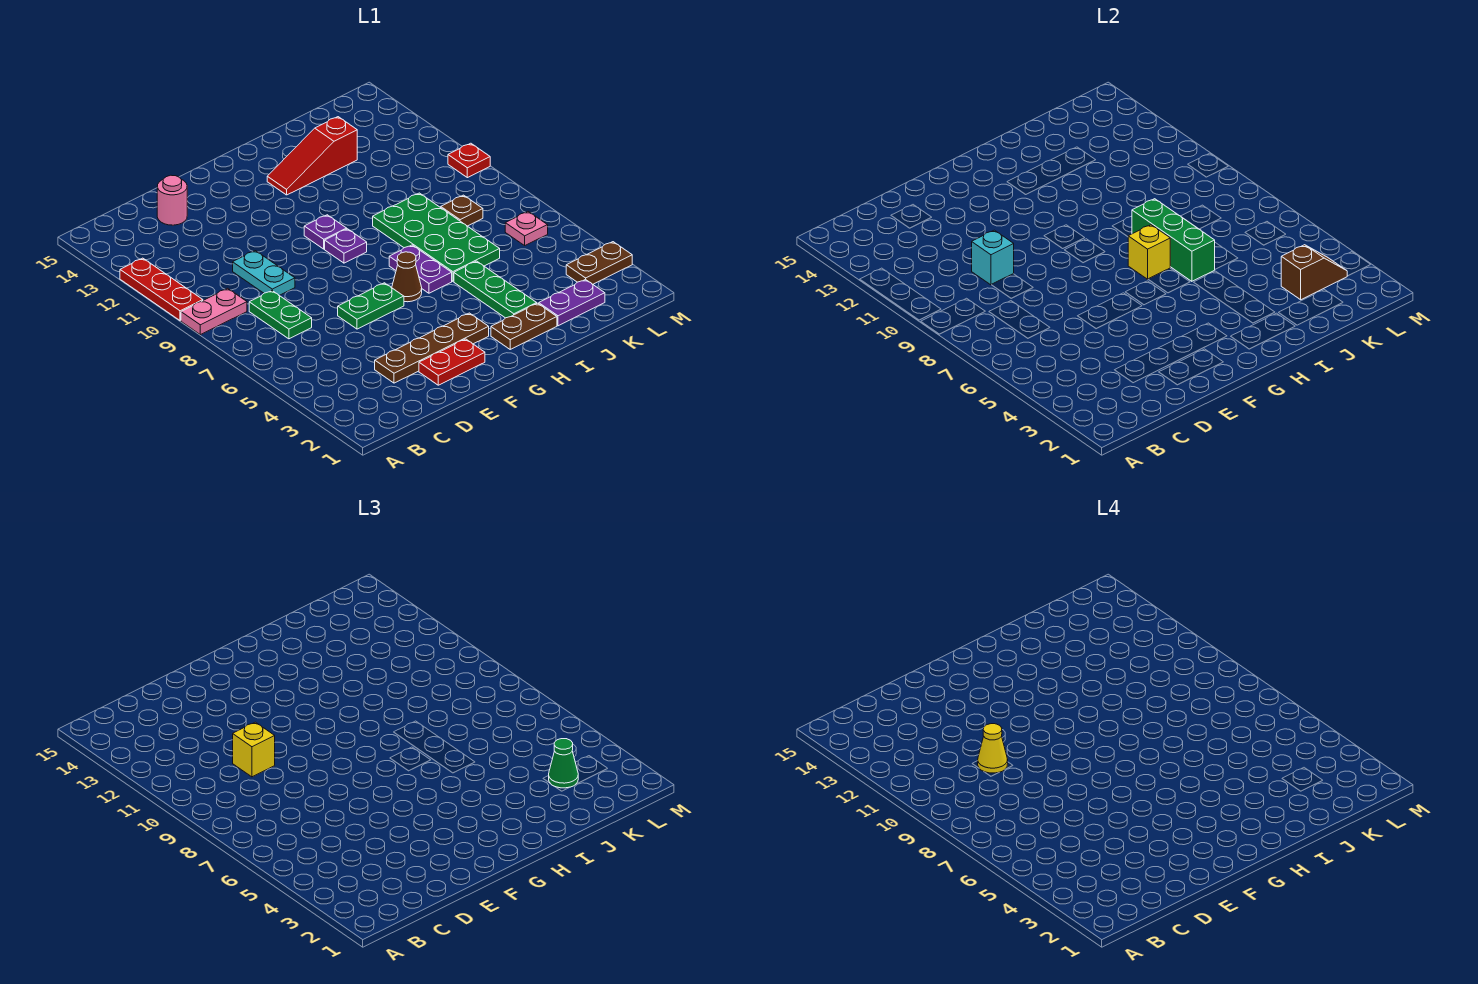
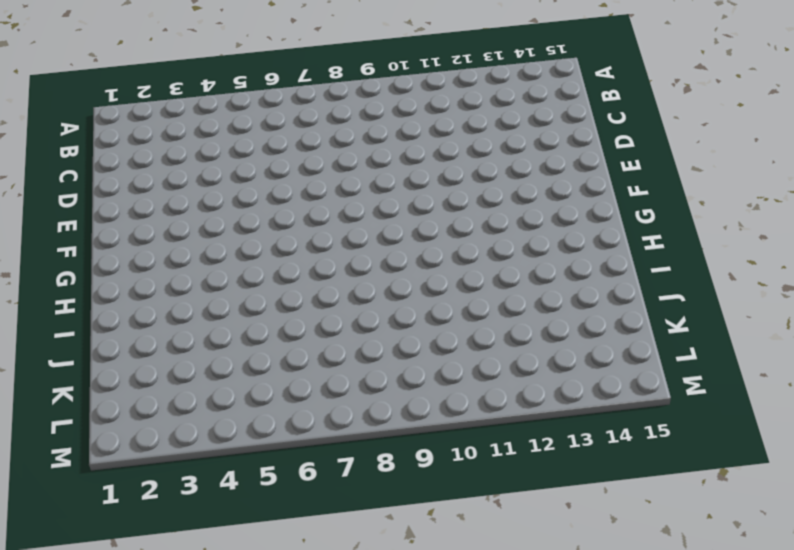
none -> pink 1x2 plate [181,288,247,335]
none -> red 1x3 plate [120,258,203,321]
none -> green 1x2 plate [249,291,312,339]

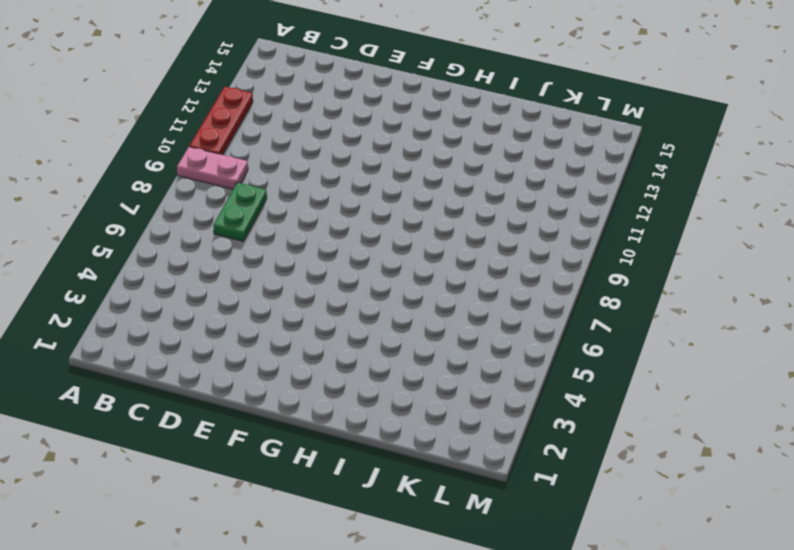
none -> brown 1x4 plate [375,313,489,383]
none -> cyan 1x2 plate [233,251,295,295]
none -> pink 1x1 round brick [157,175,187,225]

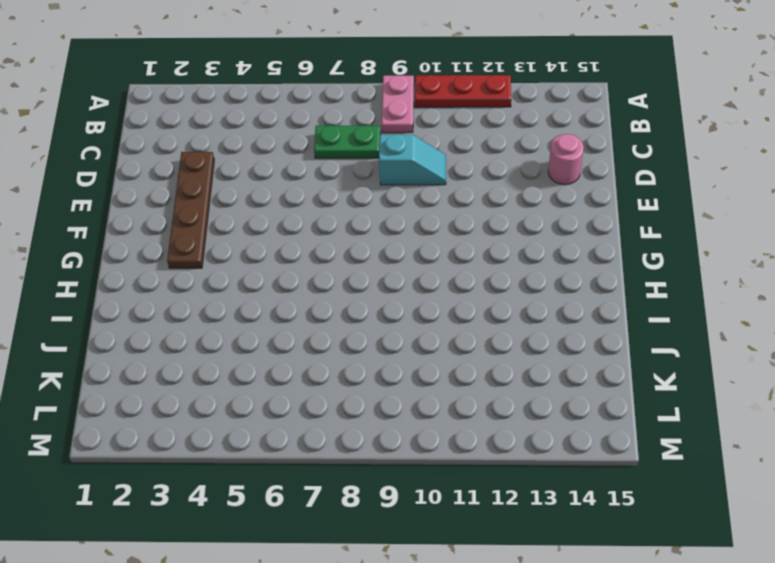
cyan 1x2 slope [379,134,446,185] -> cyan 1x2 plate [233,251,295,295]
none -> red 1x2 plate [419,339,485,385]
none -> green 1x2 plate [338,283,404,329]
none -> brown 1x1 cone [392,252,422,302]

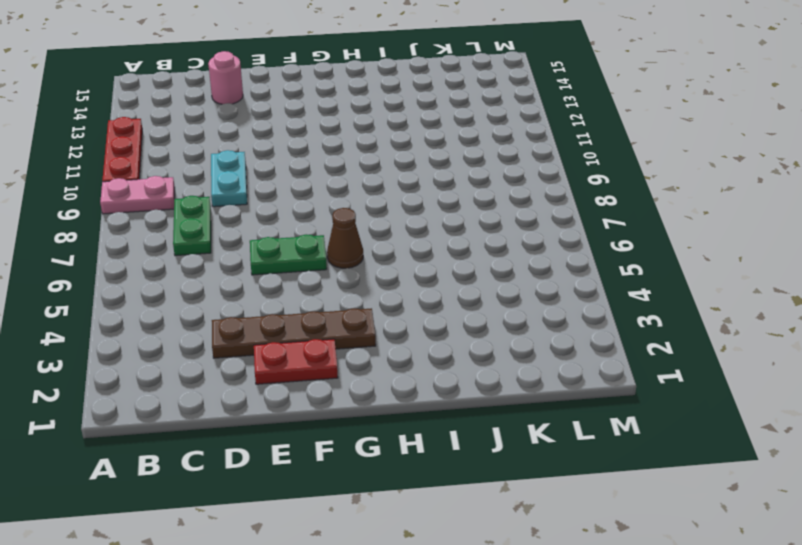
none -> purple 1x1 plate [325,229,367,263]
none -> purple 1x1 plate [304,215,347,249]
none -> brown 1x2 plate [491,303,557,349]

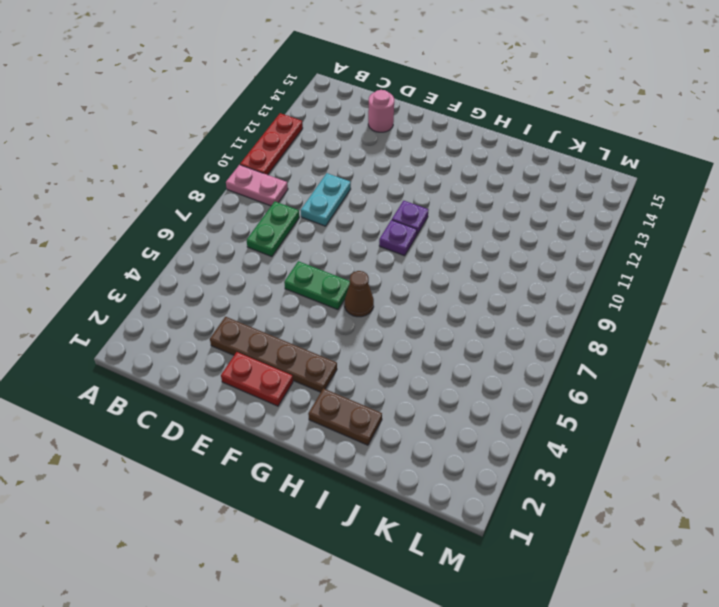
none -> purple 1x2 plate [389,245,452,293]
none -> red 1x3 slope [267,117,357,195]
none -> green 1x3 plate [454,261,537,318]

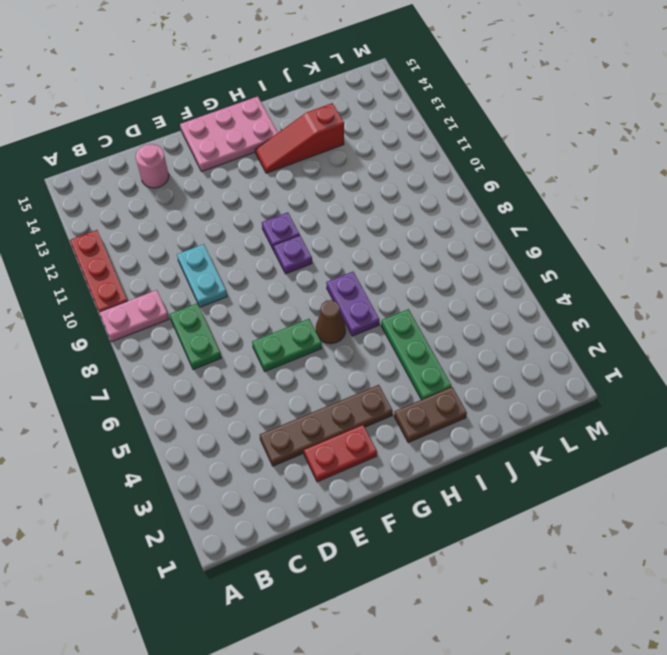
pink 2x3 plate [180,96,278,172] -> none
none -> green 2x4 plate [373,193,500,281]
none -> purple 1x2 plate [539,279,605,326]
none -> brown 1x1 plate [441,195,483,226]

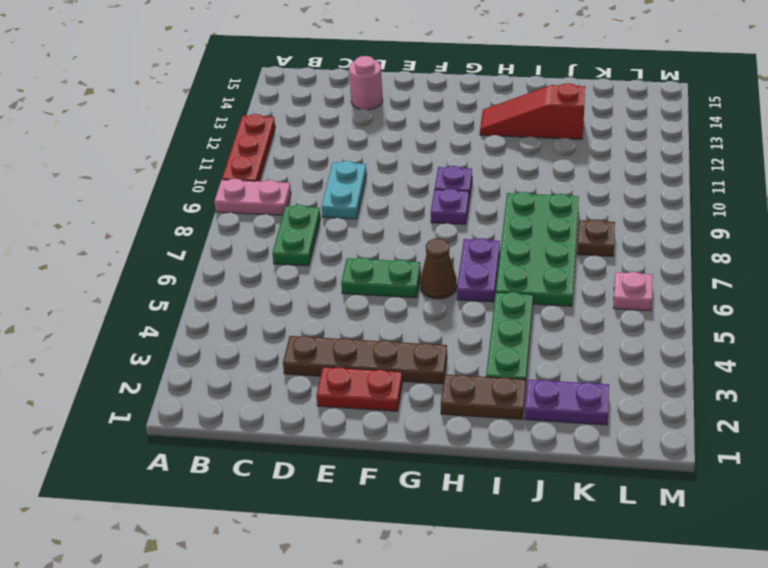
none -> brown 1x2 plate [566,242,632,284]
none -> red 1x1 plate [448,143,490,178]
none -> cyan 1x1 brick [972,230,1014,285]

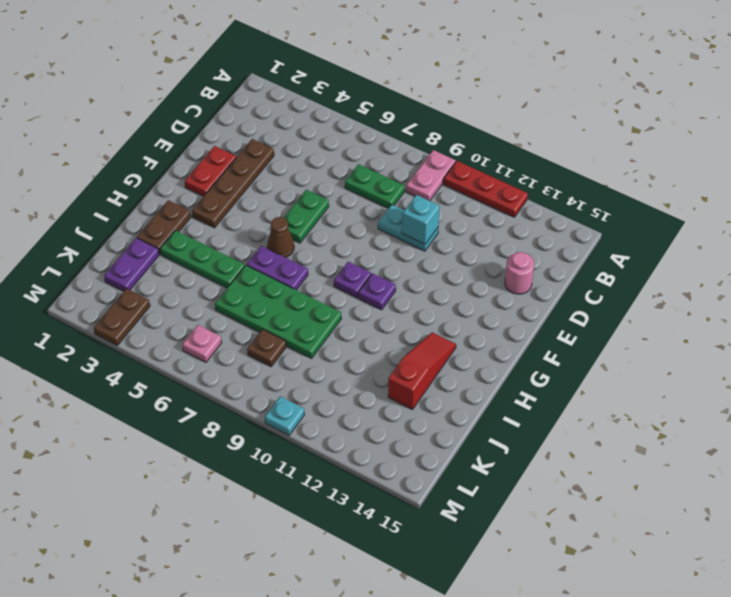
cyan 1x1 plate [265,396,304,435] -> red 1x1 plate [448,143,490,178]
none -> yellow 1x1 brick [1128,225,1170,279]
none -> green 1x3 brick [1132,199,1215,281]
none -> brown 1x2 slope [1281,245,1347,300]

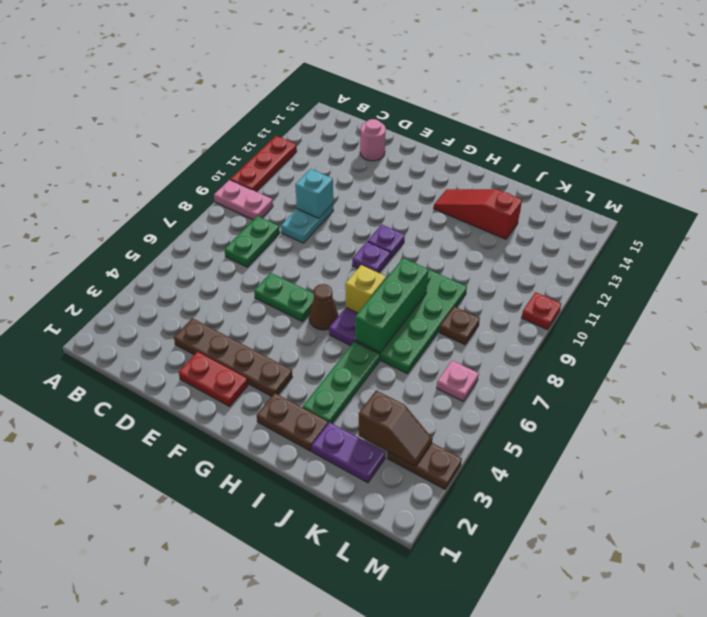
none -> yellow 1x1 brick [233,722,275,777]
none -> green 1x1 cone [549,739,578,788]
none -> yellow 1x1 cone [978,724,1008,773]

